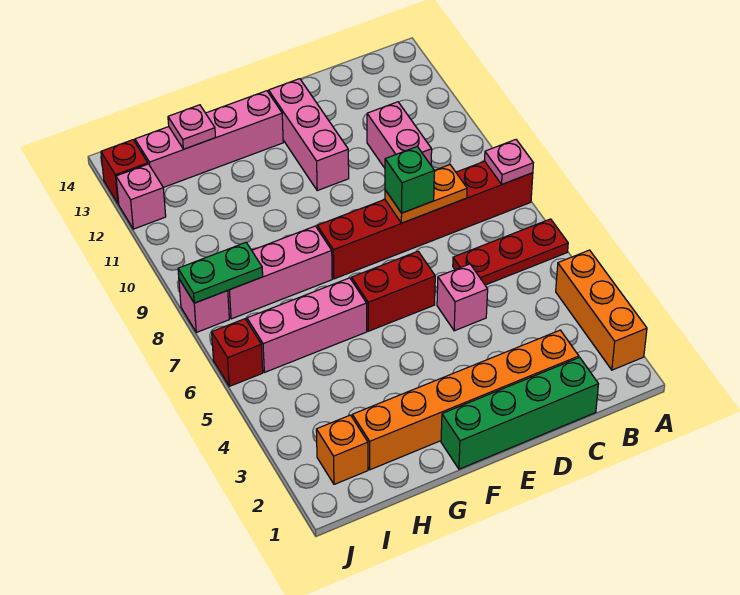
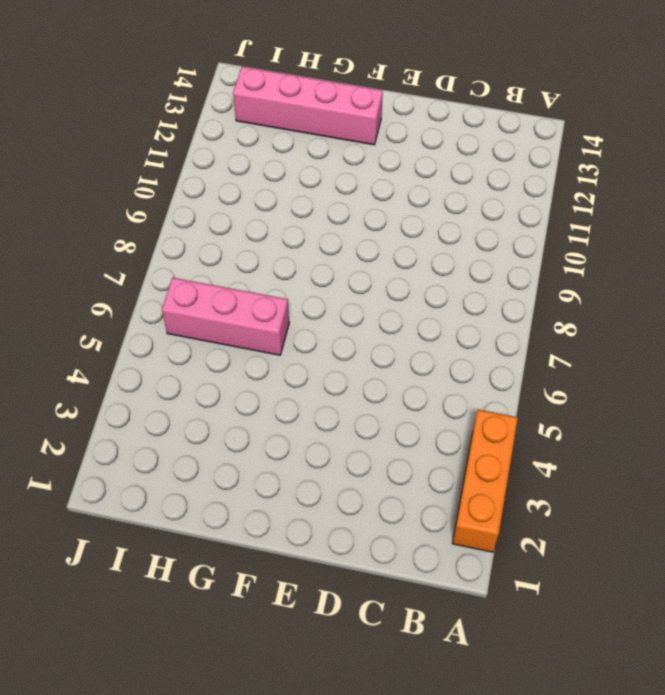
none -> red 1x3 plate [453,219,568,285]
none -> red 1x6 brick [317,161,533,279]
none -> green 1x4 brick [441,357,598,469]

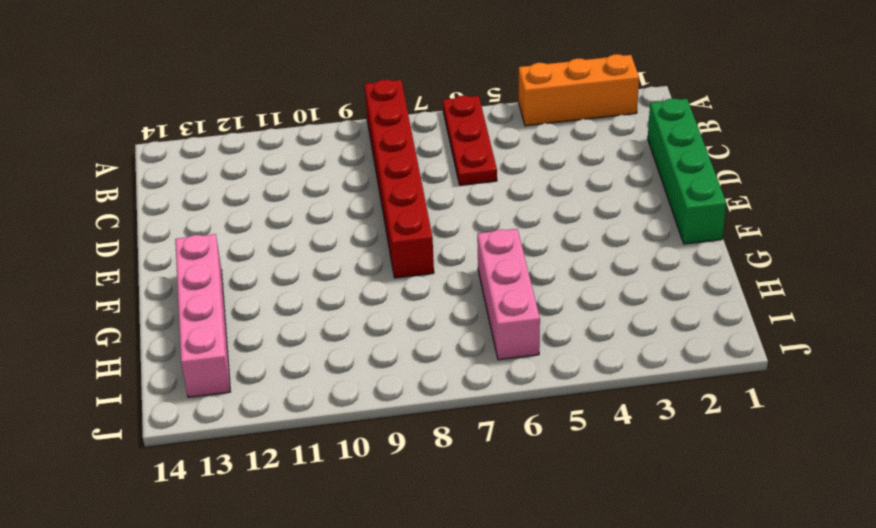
none -> orange 1x6 brick [352,330,579,470]
none -> pink 1x2 brick [367,102,432,168]
none -> pink 1x1 brick [437,264,488,331]

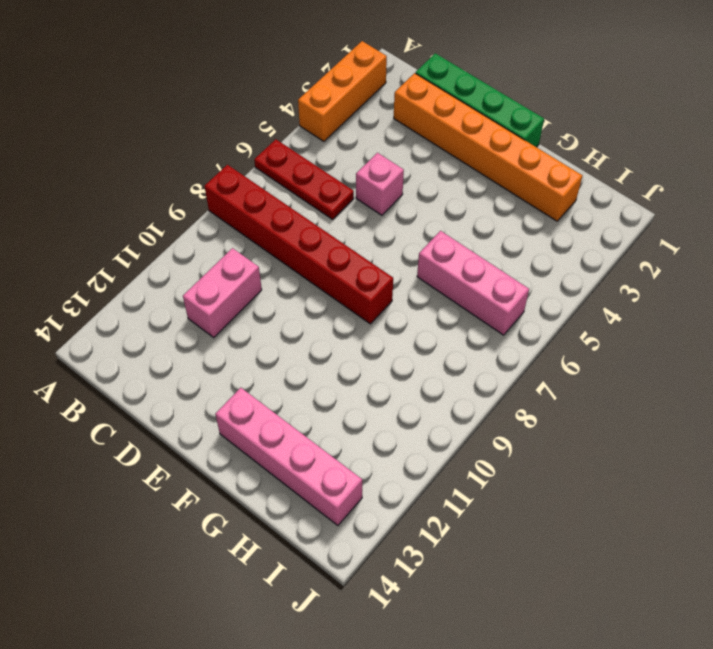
none -> red 1x2 brick [352,251,435,331]
none -> pink 1x3 brick [268,79,349,191]
none -> pink 1x3 brick [228,226,332,319]

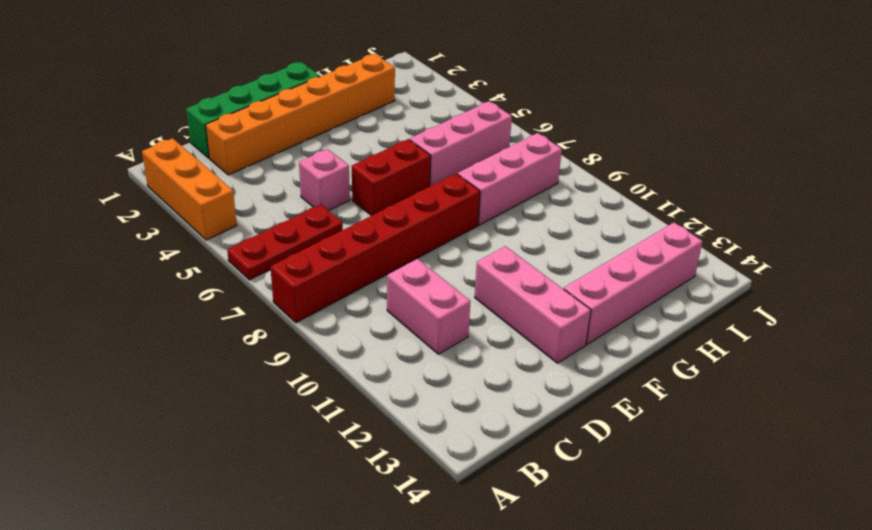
none -> orange 1x1 brick [316,415,368,484]
none -> red 1x1 brick [212,319,263,386]
none -> pink 1x1 brick [179,279,229,332]

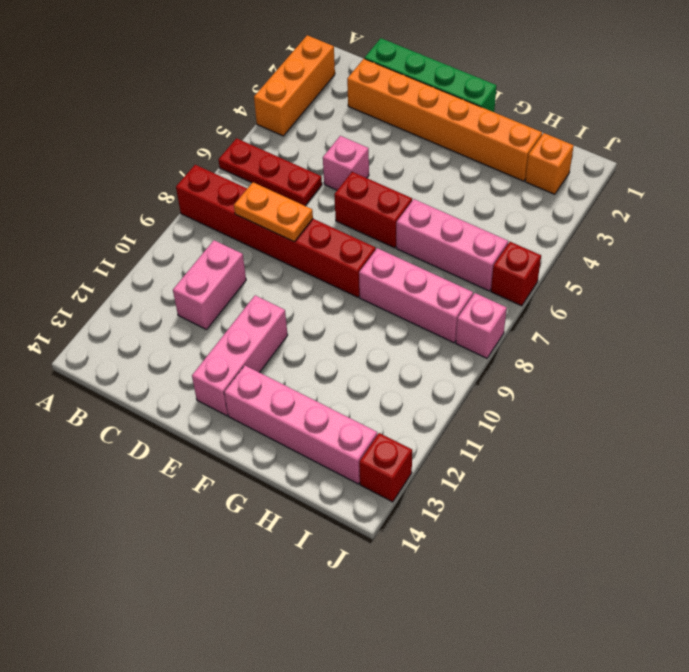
none -> pink 1x1 brick [116,164,166,229]
none -> pink 1x1 plate [485,140,533,184]
none -> pink 1x1 plate [168,105,216,149]

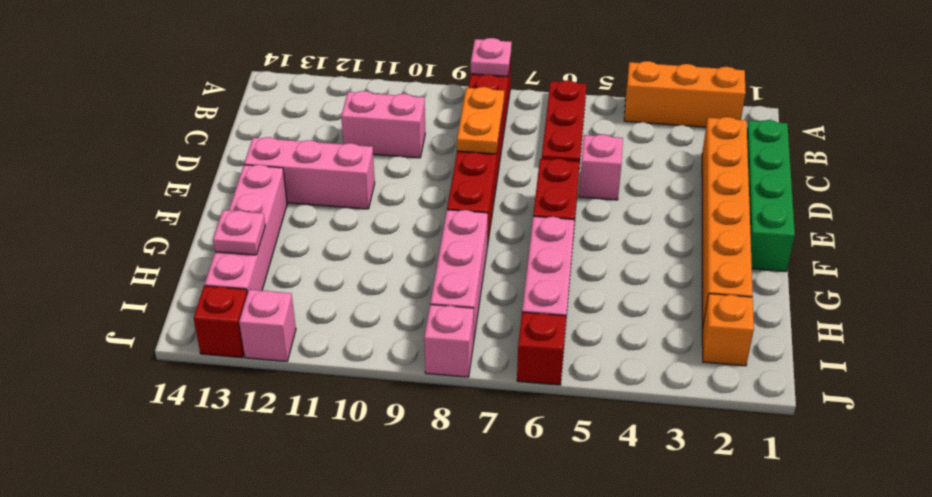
none -> green 1x2 plate [178,243,263,303]
none -> green 1x1 brick [385,146,434,213]

